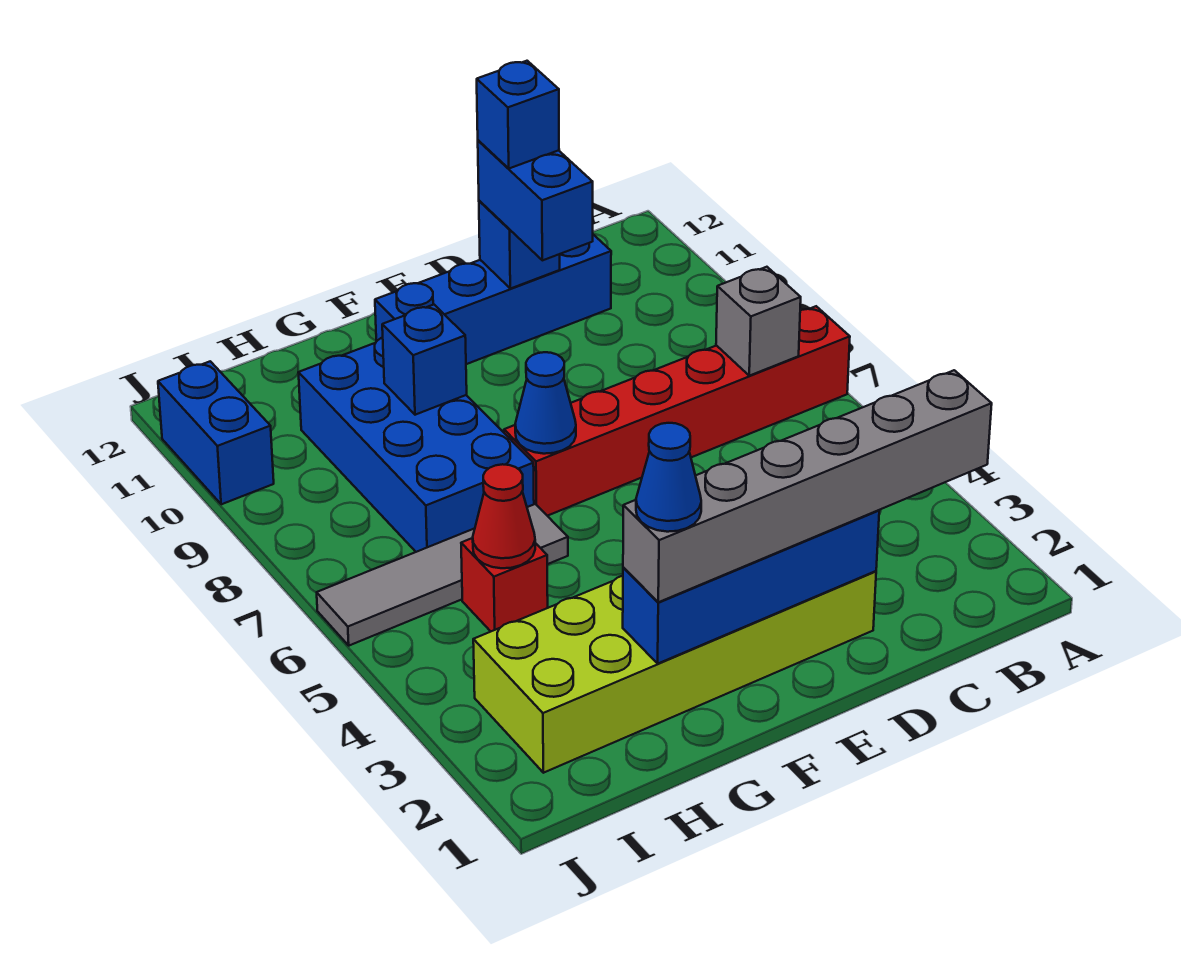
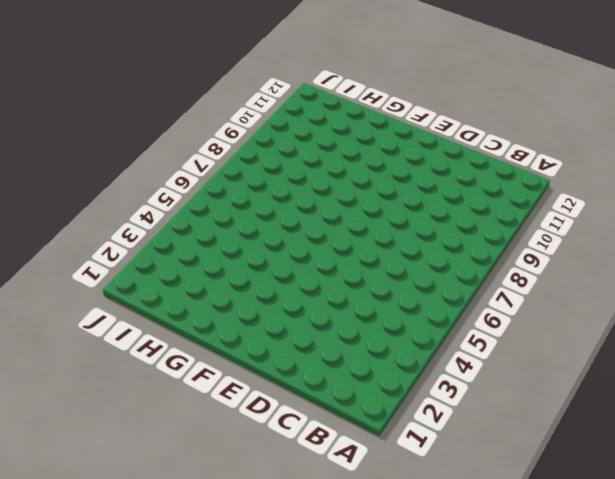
none -> red 1x6 brick [504,306,850,516]
none -> blue 1x4 brick [375,235,611,364]
none -> lime 2x6 brick [473,571,876,773]

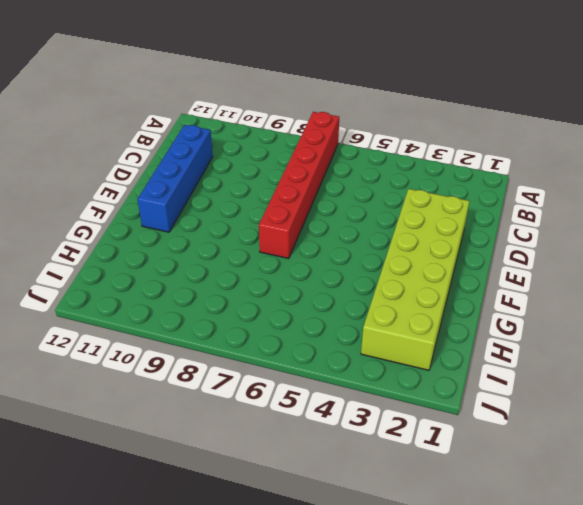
none -> grey 1x4 tile [317,504,568,646]
none -> blue 2x4 brick [298,337,534,552]
none -> red 1x1 brick [461,538,548,631]

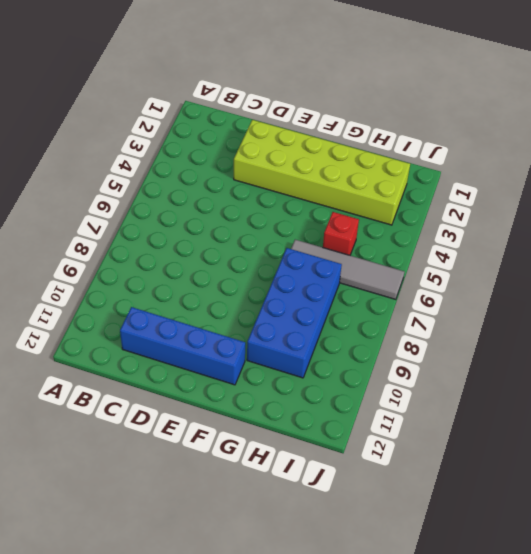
none -> red 1x6 brick [504,306,850,516]
none -> blue 1x2 brick [158,361,274,504]
none -> grey 1x1 brick [716,267,801,376]

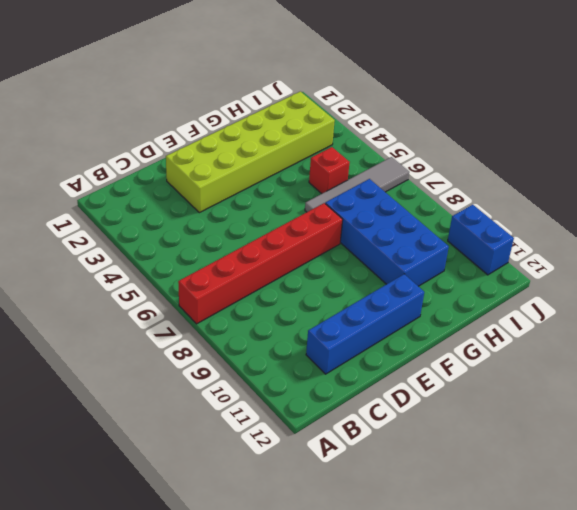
none -> grey 1x1 brick [716,267,801,376]
none -> blue 1x4 brick [623,510,879,663]
none -> blue 1x1 brick [479,201,560,289]

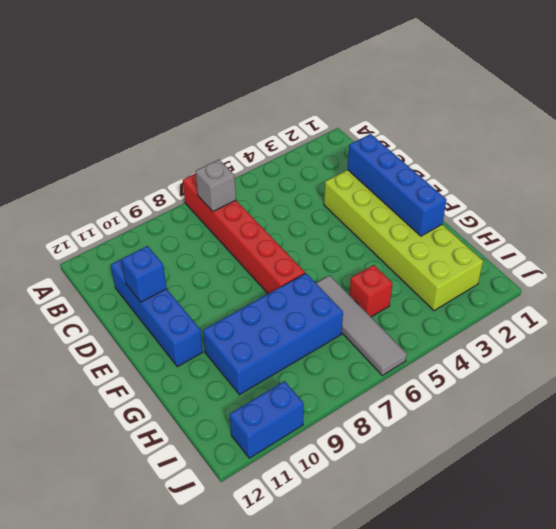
none -> blue 1x1 cone [515,352,576,454]
none -> blue 1x1 brick [382,304,467,415]
none -> red 1x1 cone [473,464,535,568]

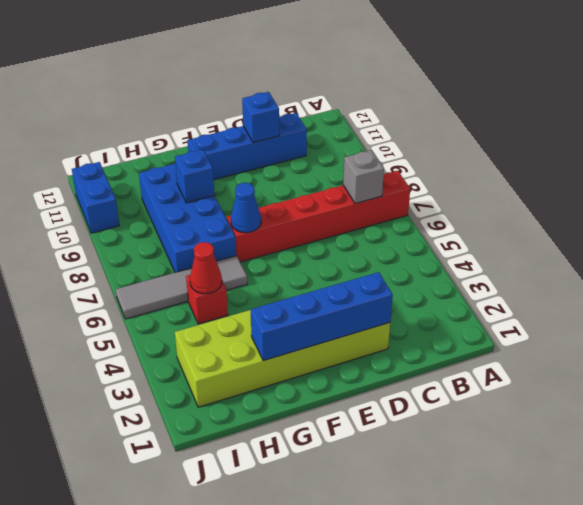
none -> grey 1x6 brick [623,370,992,602]
none -> blue 1x2 brick [478,140,593,260]
none -> blue 1x1 brick [477,61,559,169]

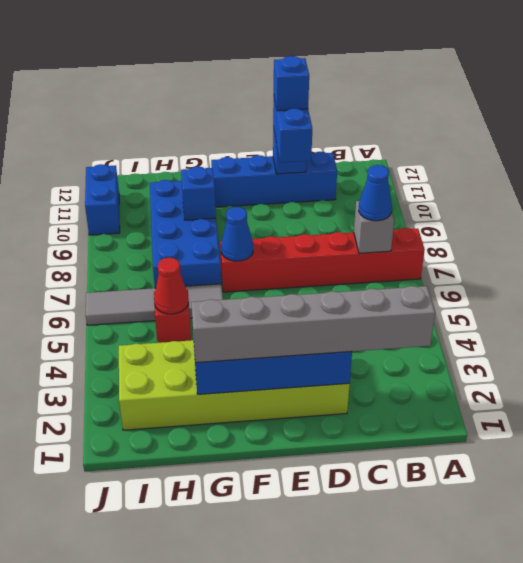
blue 1x1 cone [359,165,392,221] -> blue 1x1 cone moved to [636,423,701,532]

